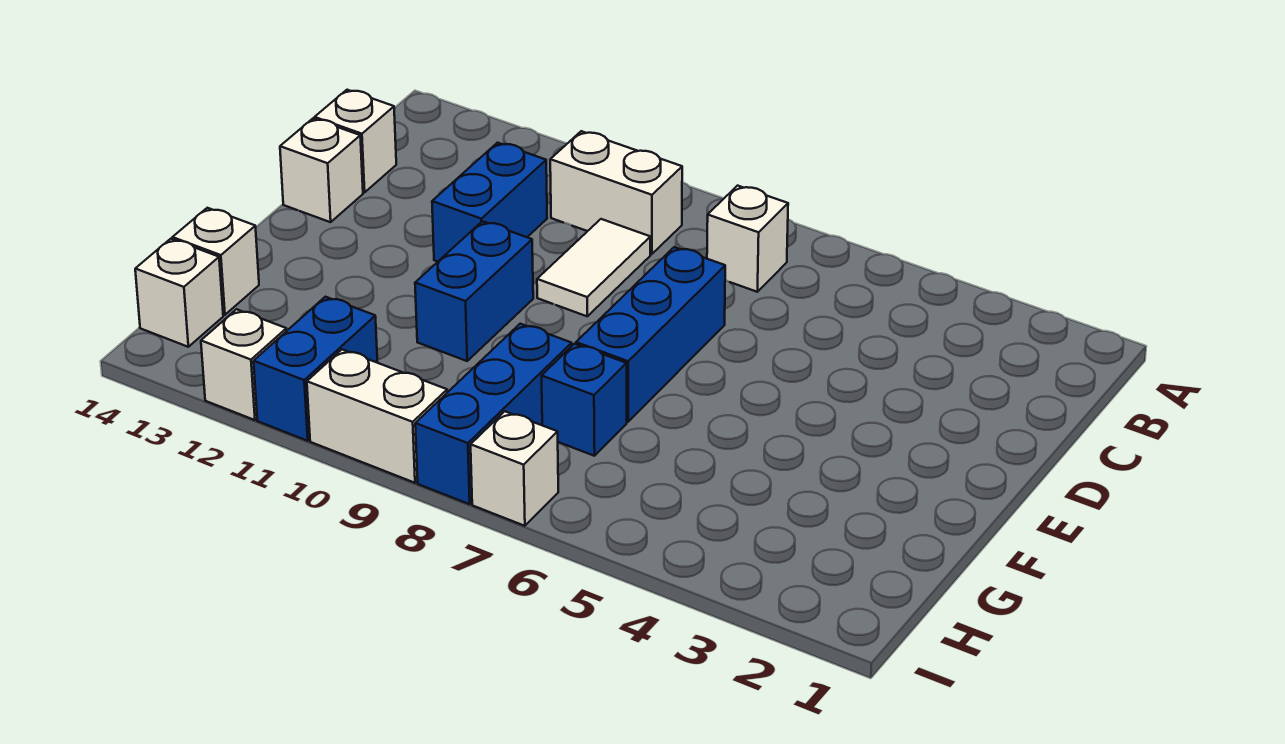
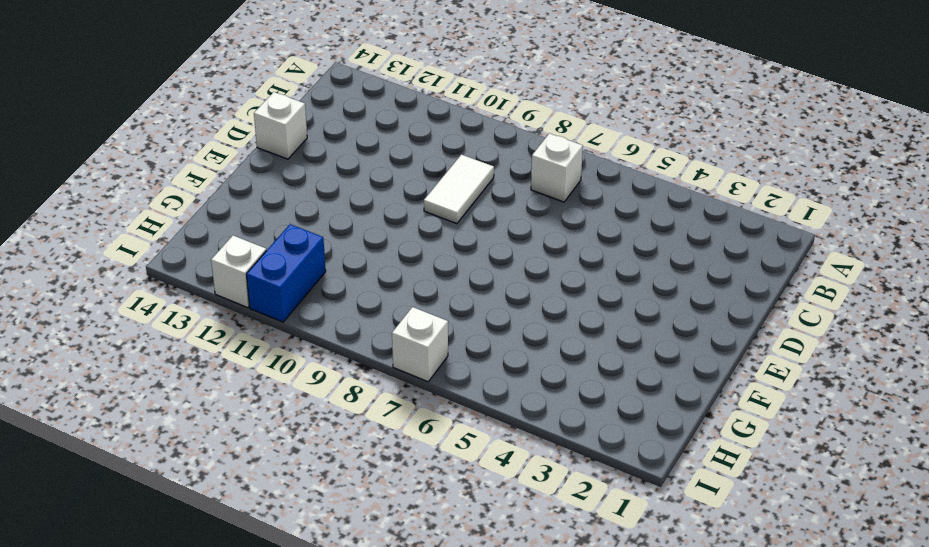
none -> white 1x2 brick [550,131,682,254]
none -> blue 1x2 brick [432,143,547,262]
none -> white 1x1 brick [315,90,396,192]

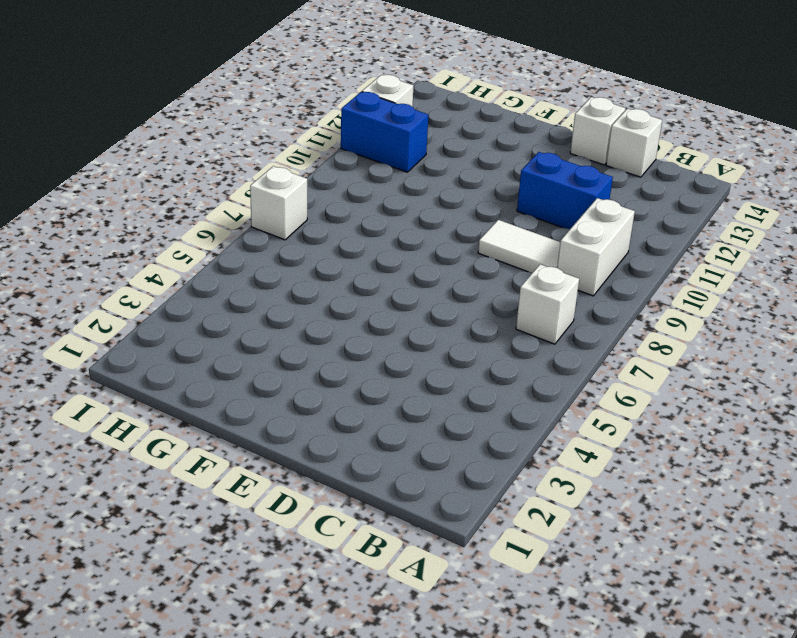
none -> blue 1x3 brick [576,247,725,422]
none -> blue 1x2 brick [415,221,533,361]
none -> blue 1x1 brick [542,344,627,456]

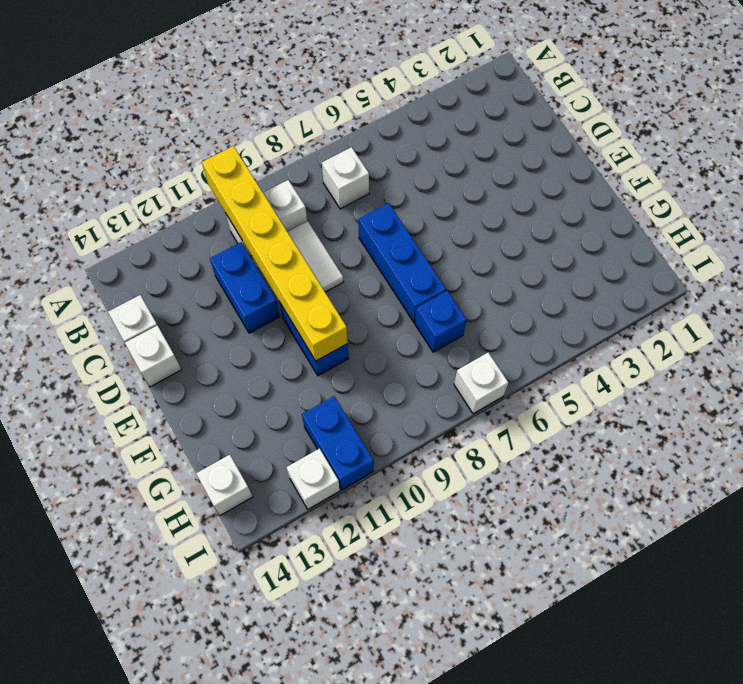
yellow 1x6 brick [202,146,348,361] -> none
none -> blue 1x3 brick [415,324,572,504]
none -> white 1x1 brick [172,208,259,315]
none -> white 1x2 brick [307,350,447,483]

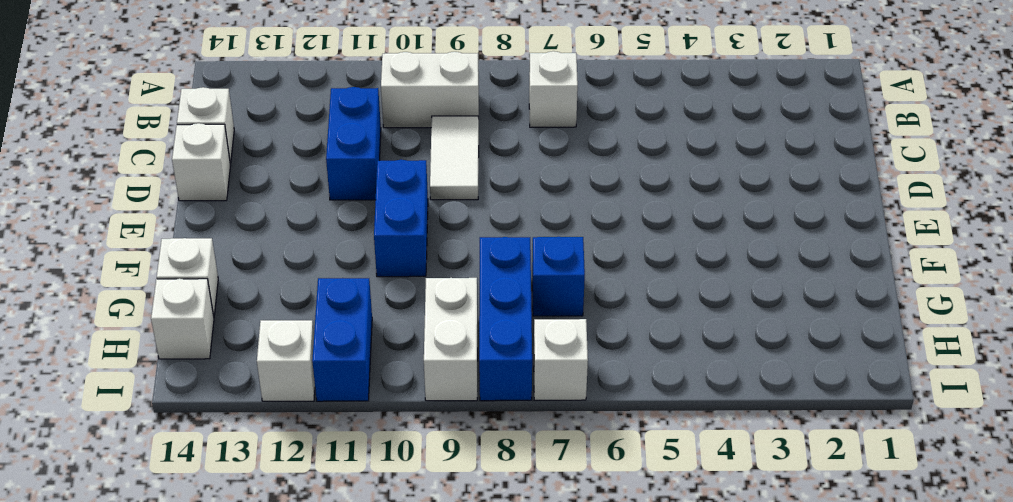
white 1x2 brick [424,278,478,401] -> white 1x2 brick turned to [307,350,447,483]
none -> blue 1x3 brick [576,247,725,422]

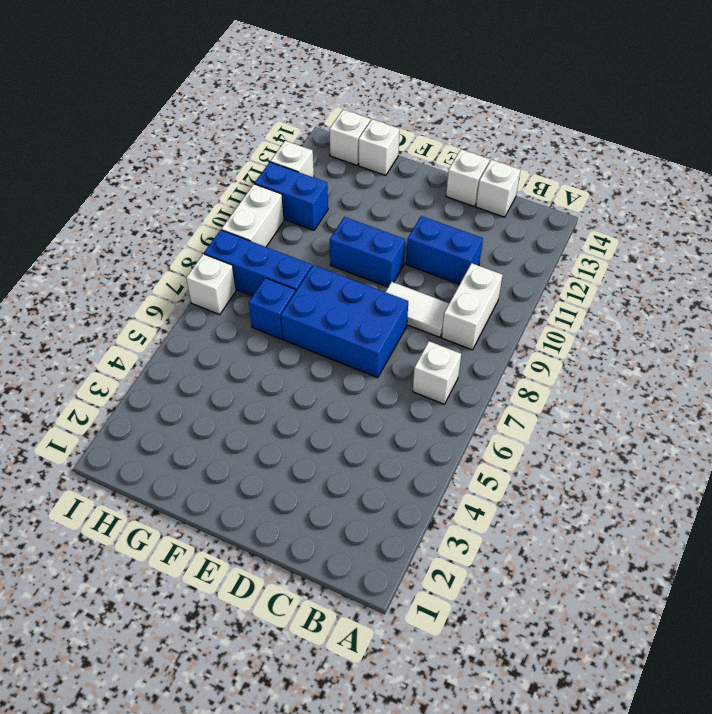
blue 2x3 brick [281,265,408,378] -> blue 1x3 brick [576,247,725,422]

